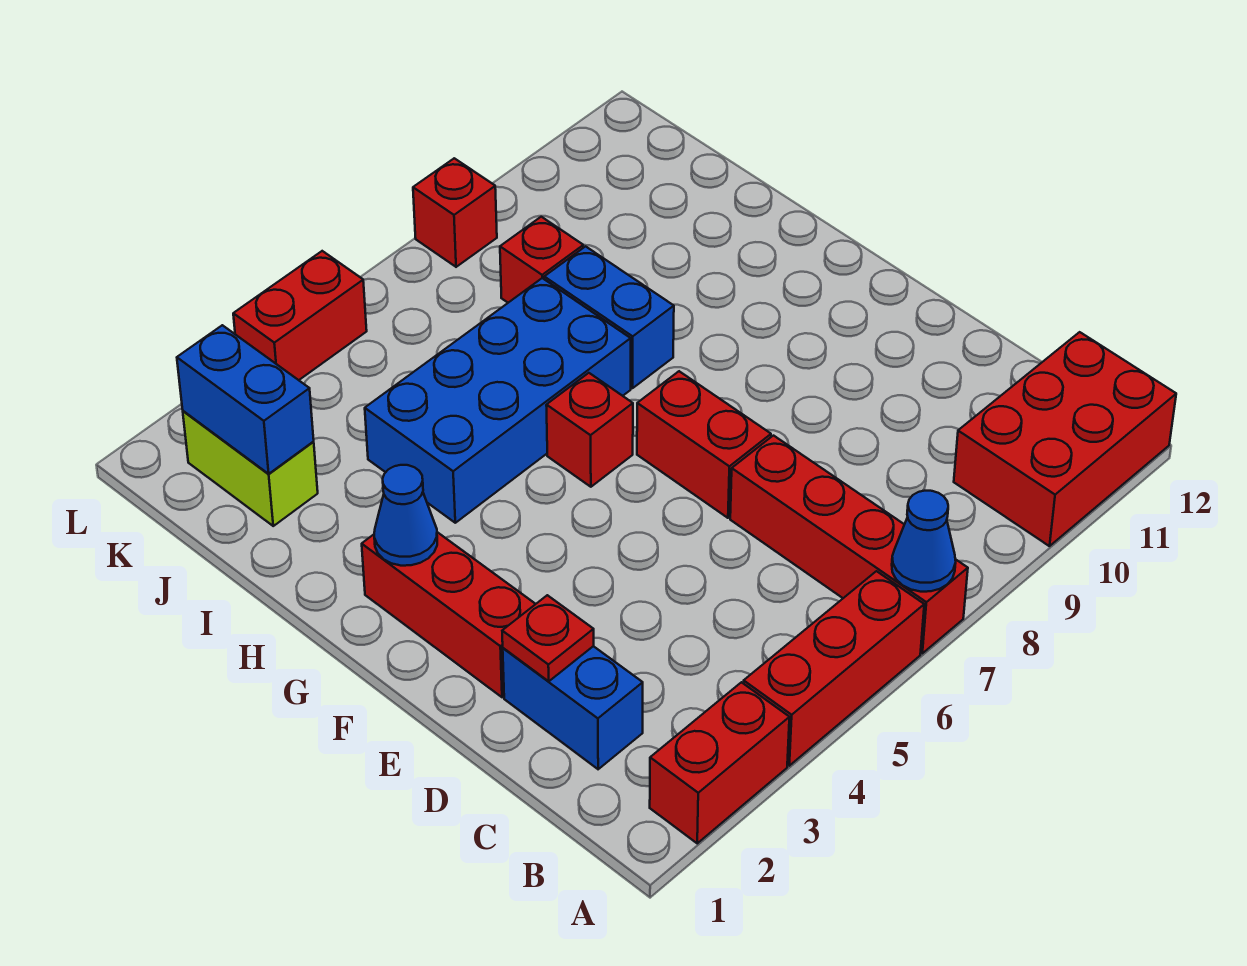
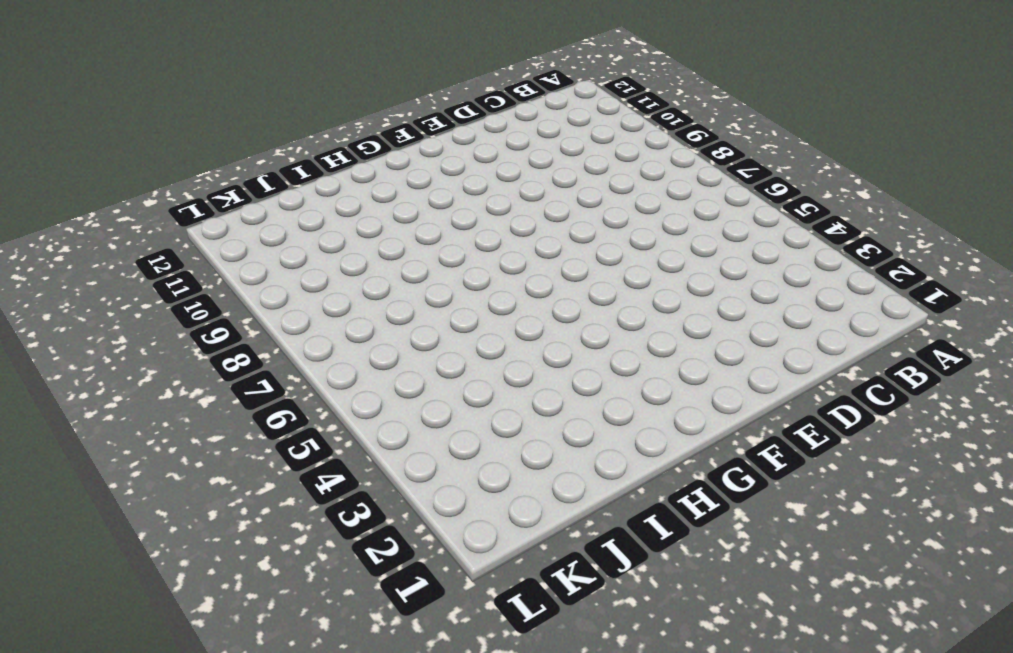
none -> red 1x2 brick [650,682,789,843]
none -> red 1x3 brick [744,571,924,766]
none -> red 1x4 brick [730,436,968,653]

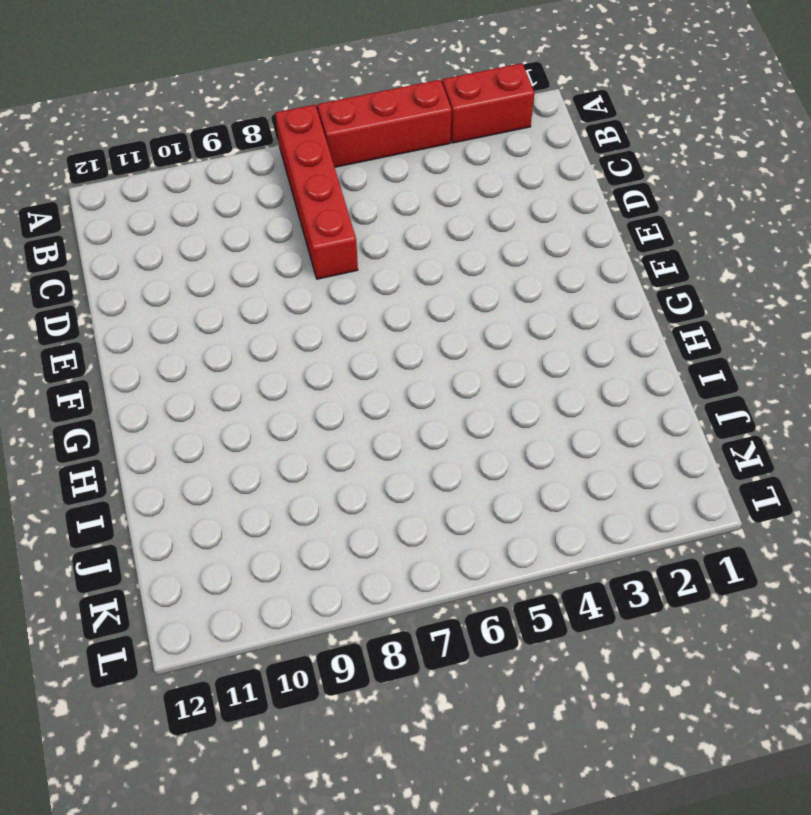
none -> red 2x3 brick [954,332,1176,546]
none -> blue 1x2 brick [503,646,643,769]
none -> red 1x3 brick [362,532,535,697]

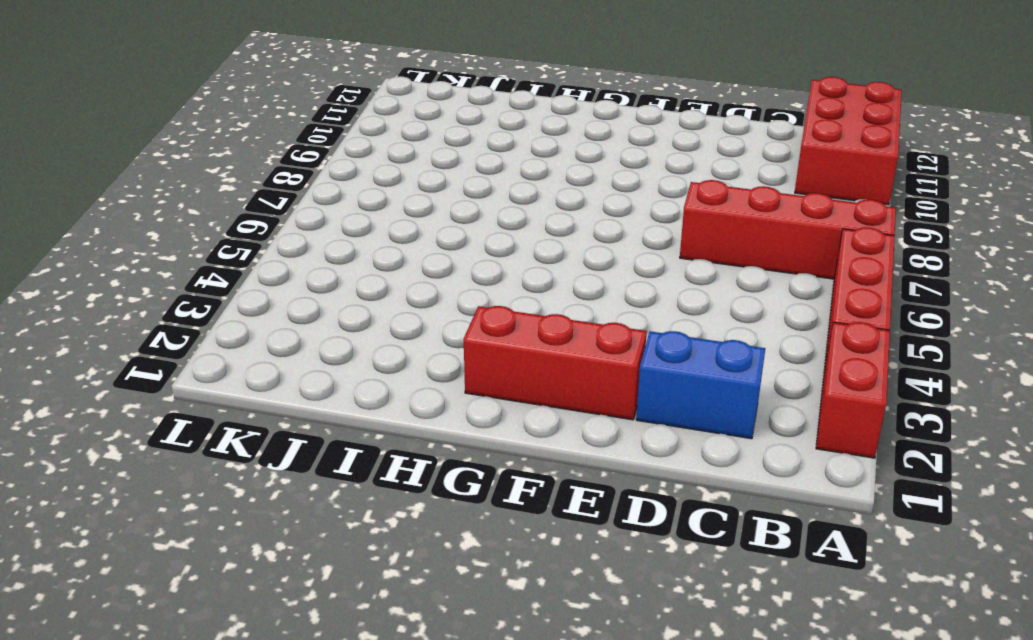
none -> red 1x2 brick [637,371,771,518]
none -> red 1x1 brick [546,373,633,487]
none -> blue 2x4 brick [365,278,631,523]

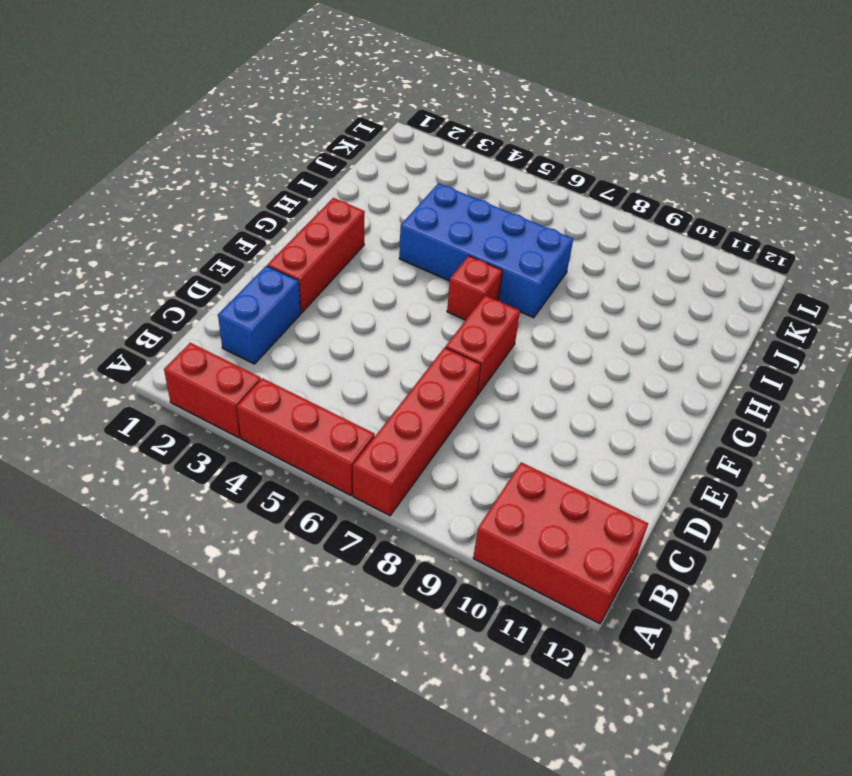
none -> blue 1x2 brick [544,246,674,388]
none -> lime 1x2 brick [183,411,318,526]
none -> red 1x1 brick [500,217,583,303]

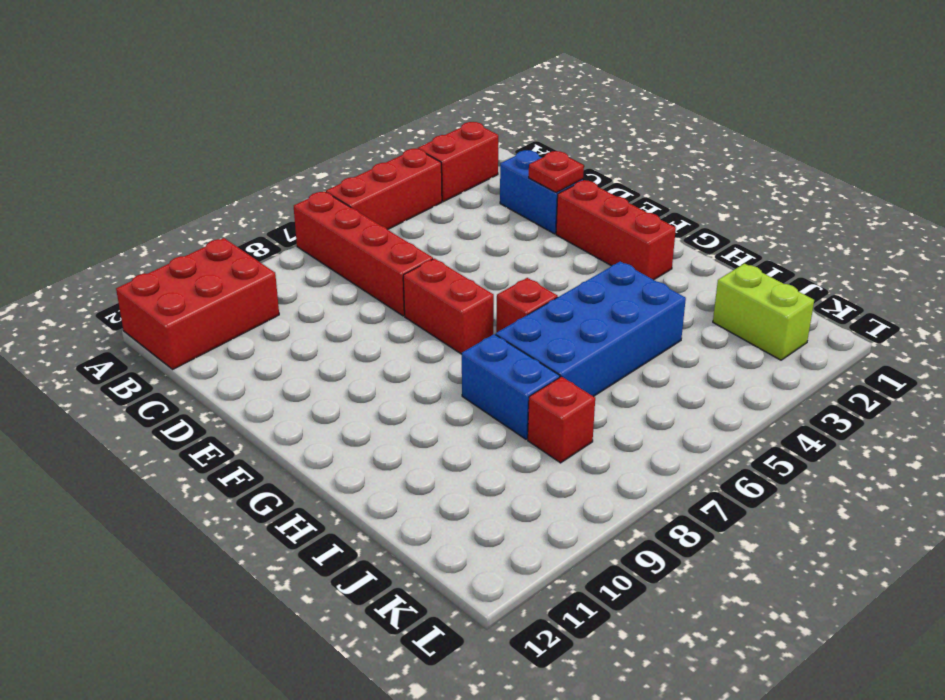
none -> red 1x2 brick [233,251,367,380]
none -> red 1x1 brick [413,158,497,267]
none -> blue 1x1 cone [892,491,956,592]

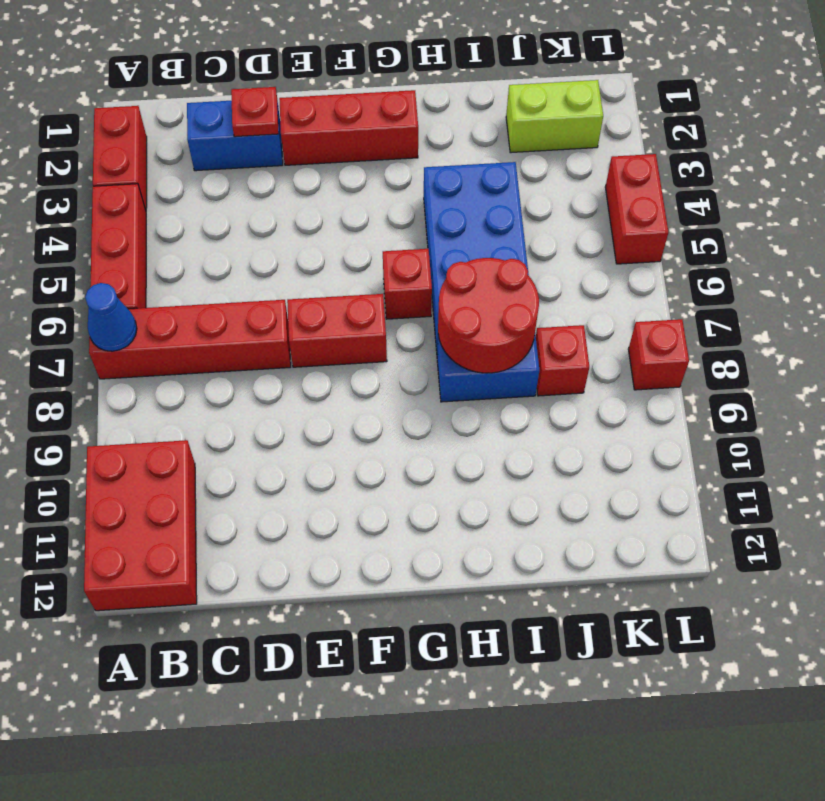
red 2x2 round brick [438,258,539,373] -> none
none -> blue 1x1 cone [374,465,437,566]
none -> blue 1x2 brick [177,325,314,474]

